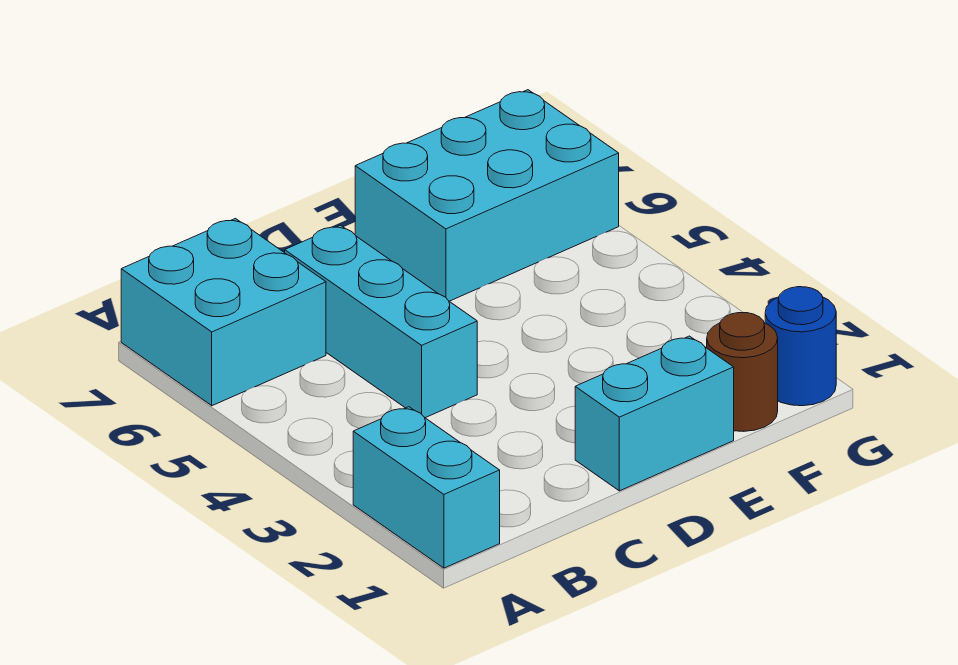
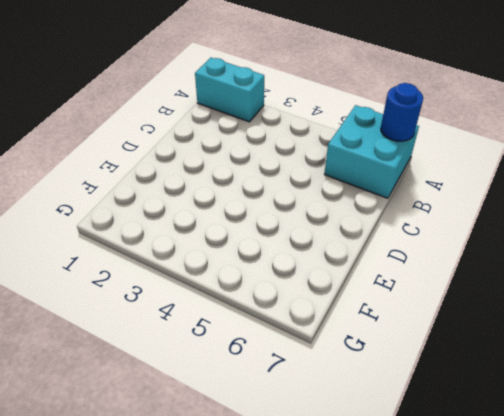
blue 1x1 round brick [381,83,423,141] -> blue 1x1 round brick moved to [765,287,836,406]
none -> cyan 1x3 brick [285,225,477,418]
none -> cyan 1x2 brick [575,336,734,491]

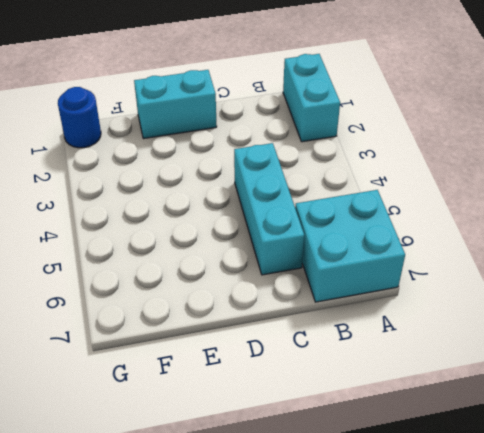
none -> cyan 2x3 brick [355,90,619,301]
none -> brown 1x1 round brick [707,313,778,431]

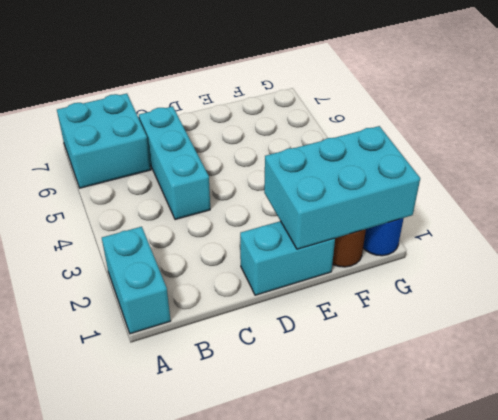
cyan 2x3 brick [264,126,420,249] -> cyan 2x3 brick moved to [355,90,619,301]

